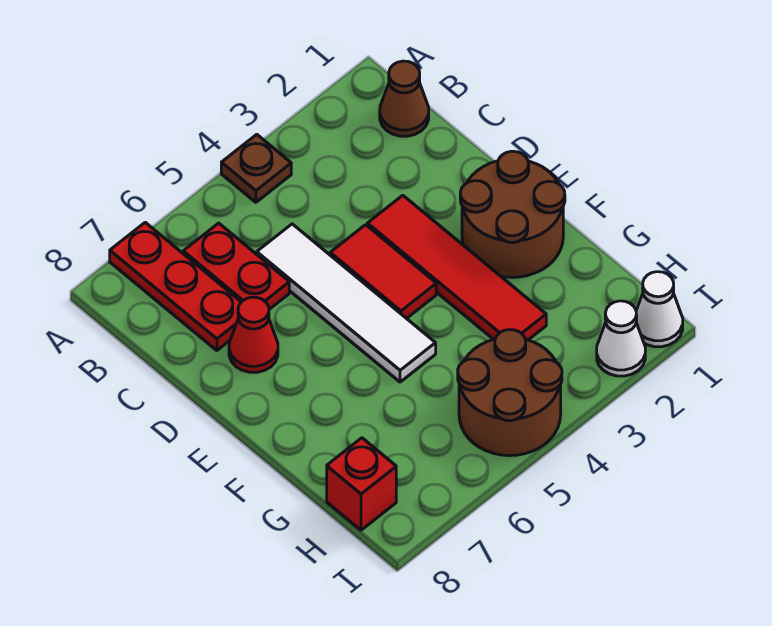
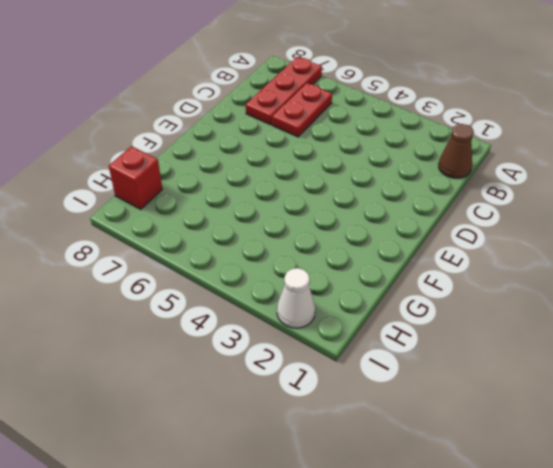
none -> brown 1x1 plate [221,135,291,202]
none -> white 1x4 tile [257,224,436,382]
none -> red 1x4 tile [367,195,546,340]

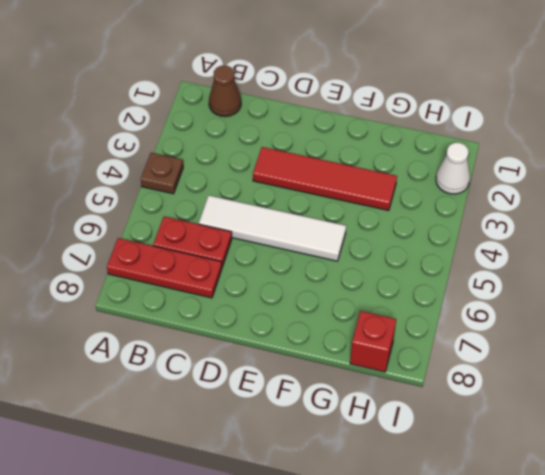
none -> red 1x2 tile [330,225,436,319]
none -> red 1x1 cone [229,297,278,372]
none -> brown 2x2 round brick [460,151,565,277]

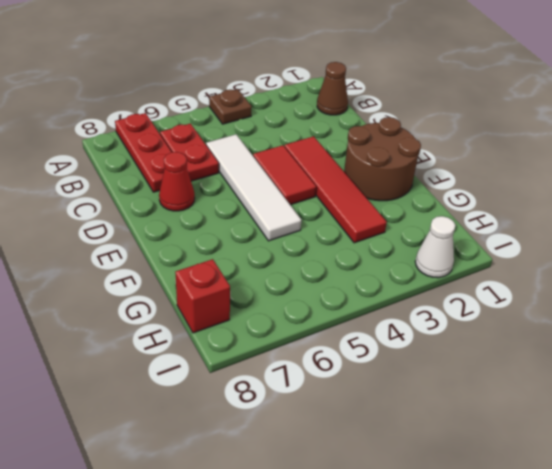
none -> brown 2x2 round brick [458,330,562,456]
none -> white 1x1 cone [636,272,683,347]

